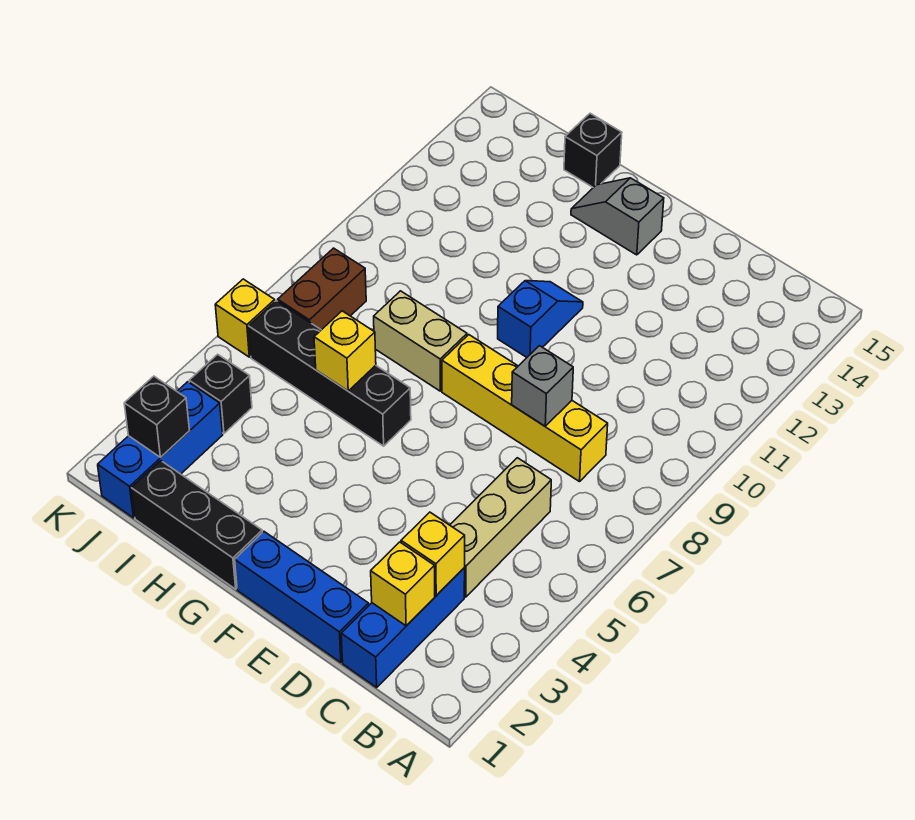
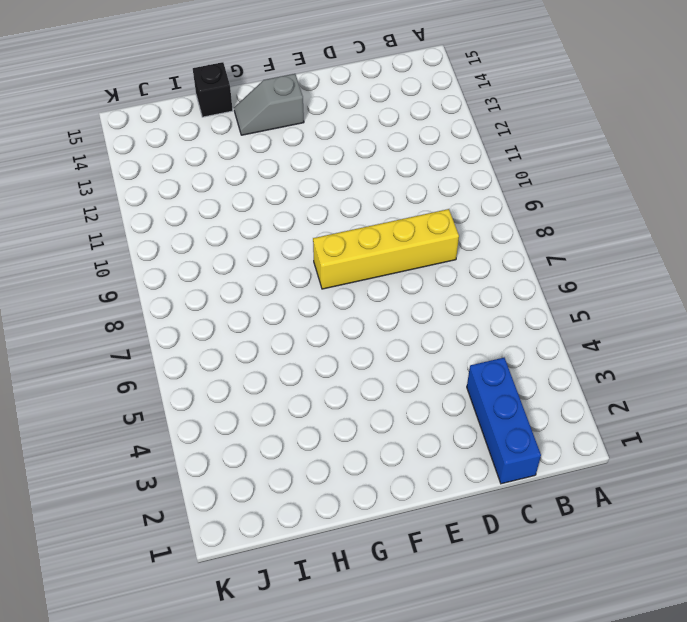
none -> tan 1x3 brick [450,458,551,597]
none -> blue 1x3 brick [235,532,369,663]
none -> blue 1x2 slope [498,281,583,357]

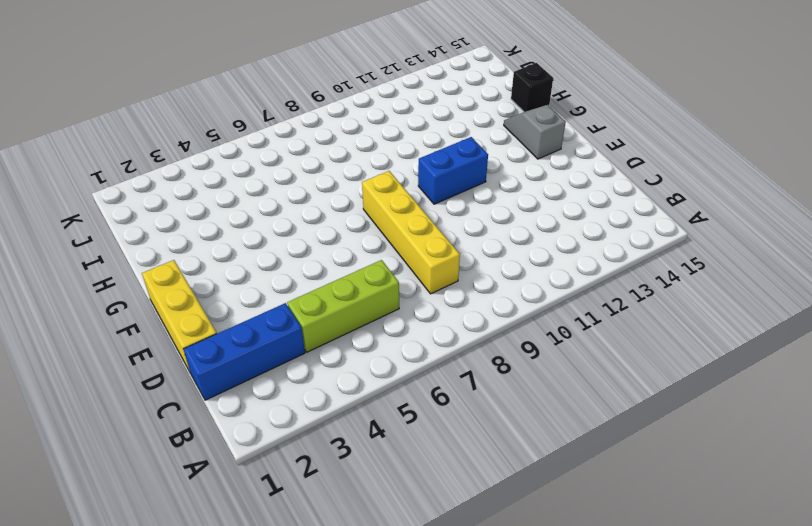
lime 1x3 brick [287,260,399,352] -> tan 1x3 brick [450,458,551,597]
yellow 1x3 brick [142,260,217,372] -> blue 1x3 brick [235,532,369,663]
blue 1x2 brick [418,137,488,204] -> blue 1x2 slope [498,281,583,357]
none -> black 1x3 brick [131,461,262,589]
none -> black 1x4 brick [249,301,411,446]
none -> tan 1x2 brick [374,291,467,391]

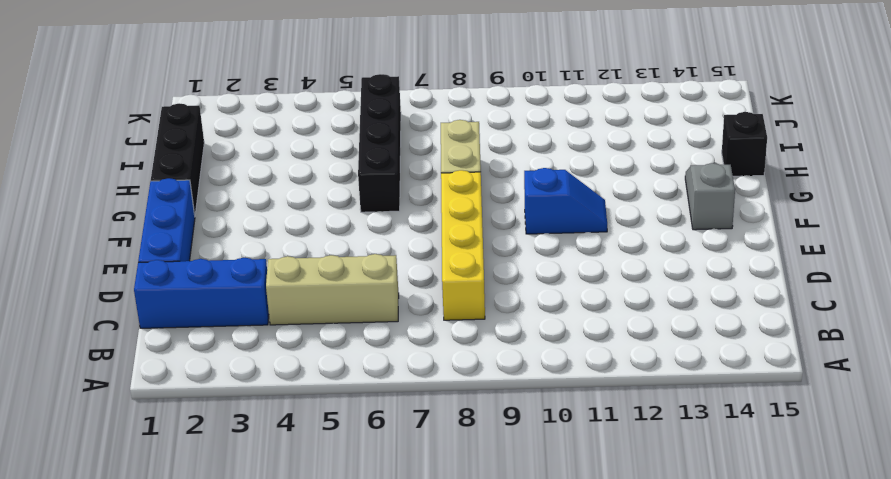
none -> blue 1x3 brick [98,382,223,518]
none -> black 1x1 brick [189,354,252,434]
none -> brown 1x2 brick [278,248,366,330]

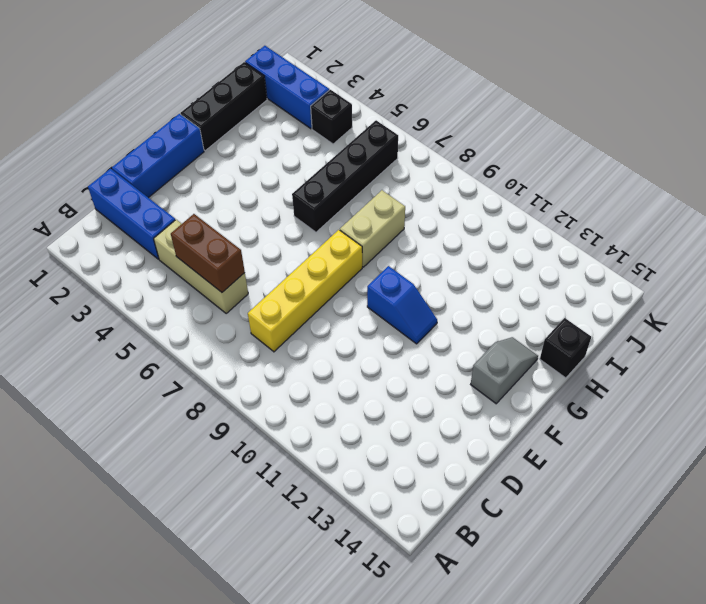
brown 1x2 brick [171,214,245,292] -> brown 1x2 brick moved to [278,248,366,330]
none -> yellow 1x1 brick [215,279,275,357]
none -> yellow 1x1 brick [371,542,435,626]
none -> yellow 1x1 brick [401,512,465,596]

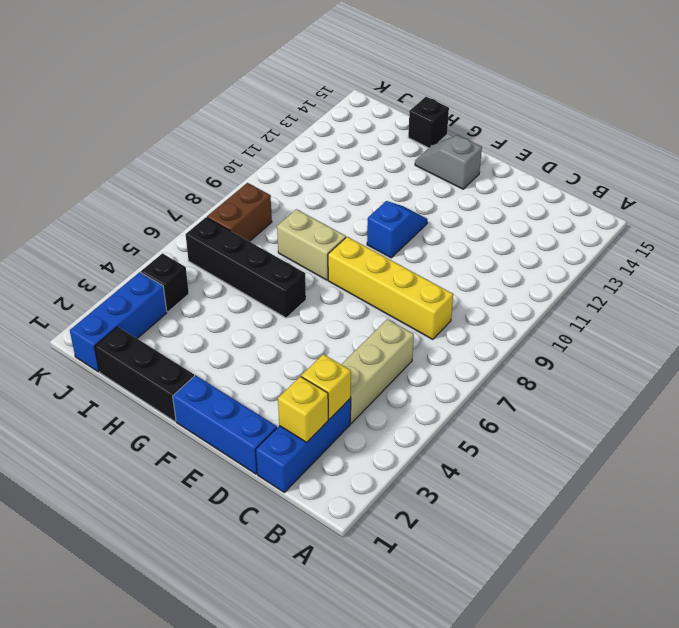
none -> yellow 1x1 brick [215,279,275,357]
none -> grey 1x1 brick [512,346,573,426]
none -> yellow 1x1 brick [314,311,376,391]

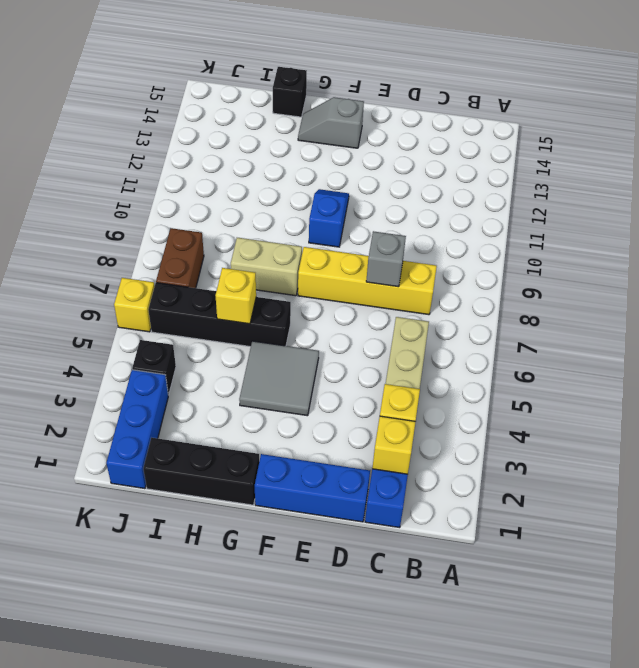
grey 2x2 tile [239,341,319,416] -> none
none -> black 1x1 brick [124,376,190,457]

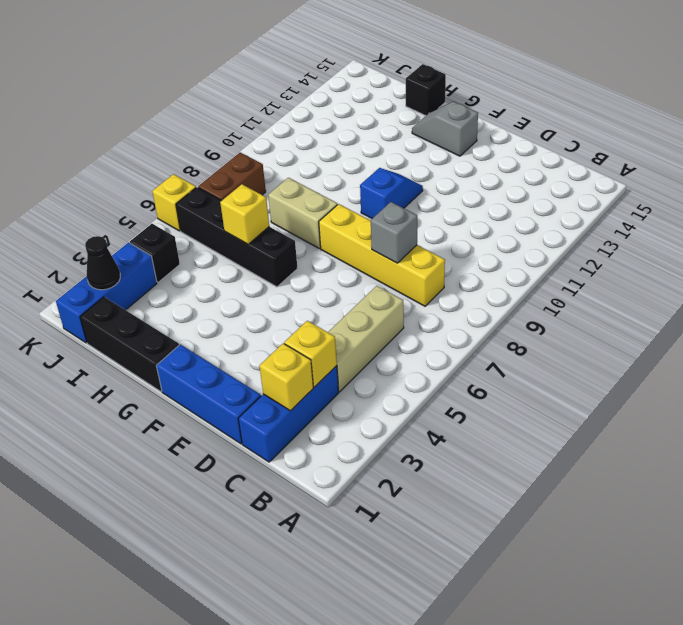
black 1x1 cone [85,236,120,290] -> black 1x1 brick [124,376,190,457]

